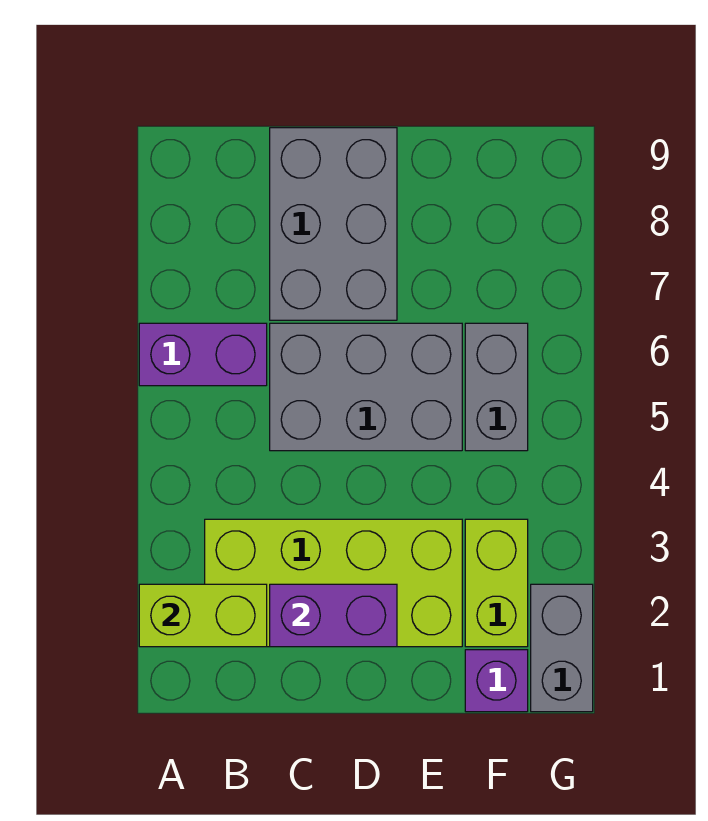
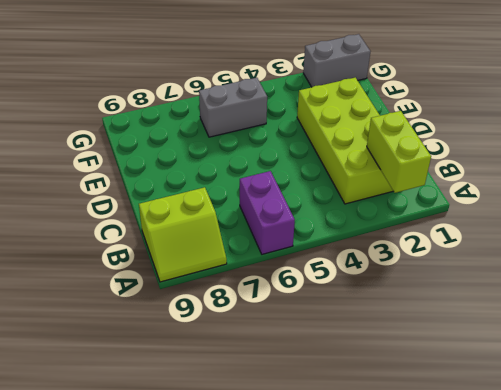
lime 2x2 slope [139,187,227,282] -> none
none -> grey 2x3 brick [270,323,462,451]
none -> grey 2x3 brick [270,128,397,320]

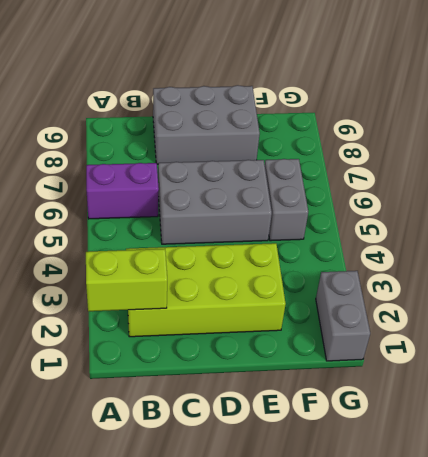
grey 2x3 brick [153,85,260,164] -> grey 2x3 brick turned to [270,128,397,320]
none -> purple 1x1 brick [465,650,528,712]
none -> lime 1x2 brick [465,519,528,647]

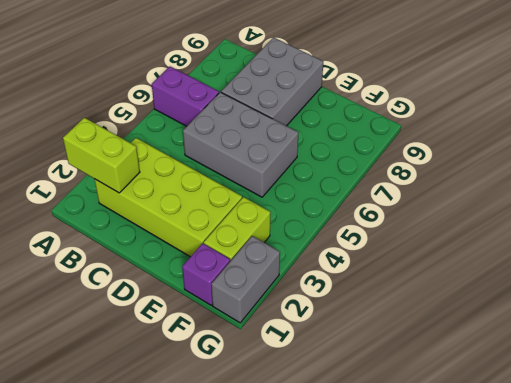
none -> grey 1x2 brick [465,323,528,451]
none -> purple 1x2 brick [270,584,397,647]

